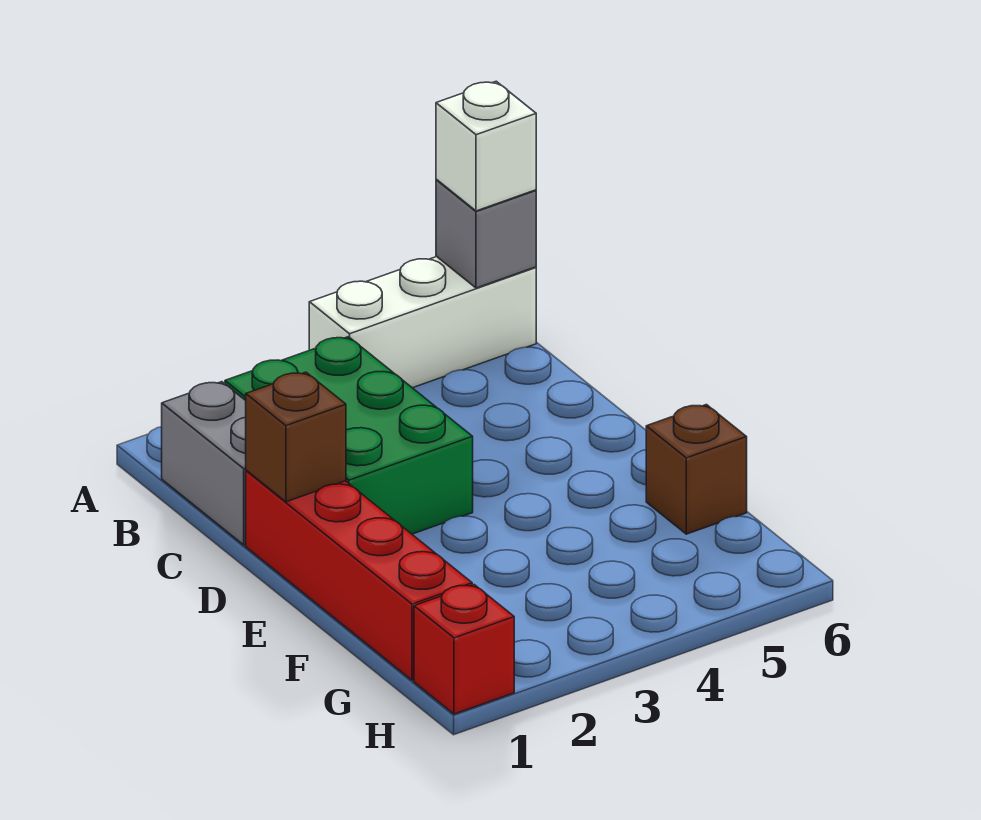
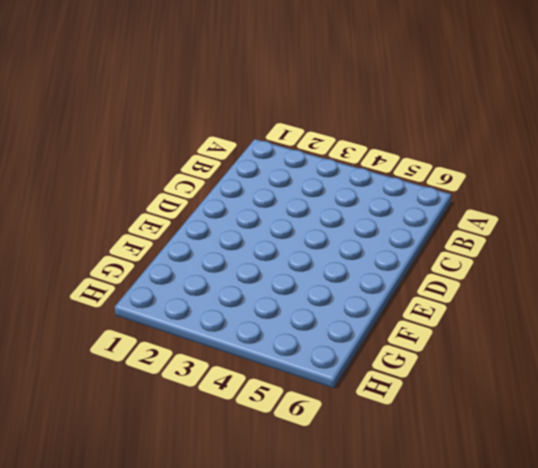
none -> white 1x3 brick [309,257,536,388]
none -> grey 1x2 brick [162,382,246,545]

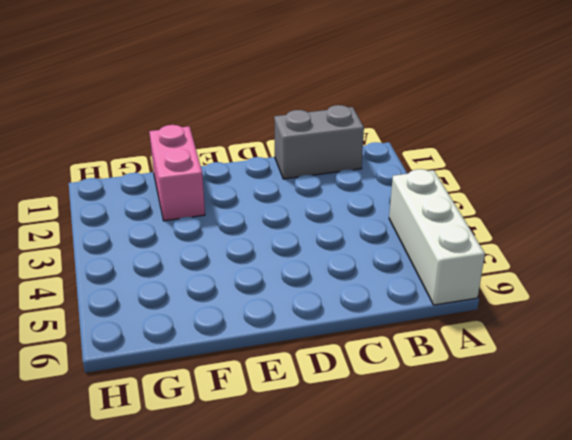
pink 1x2 brick [149,125,205,221] -> red 1x4 brick [246,470,472,680]
none -> green 2x3 brick [225,337,473,534]
none -> brown 1x1 brick [646,405,747,534]

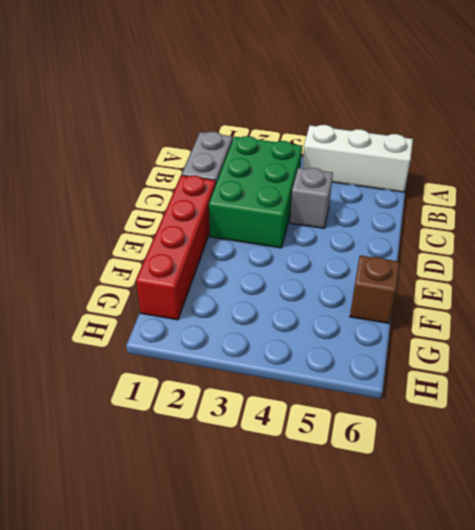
grey 1x1 brick [290,168,333,228] -> grey 1x1 brick moved to [436,180,536,288]
none -> red 1x1 brick [414,585,514,714]
none -> brown 1x1 brick [246,372,346,502]

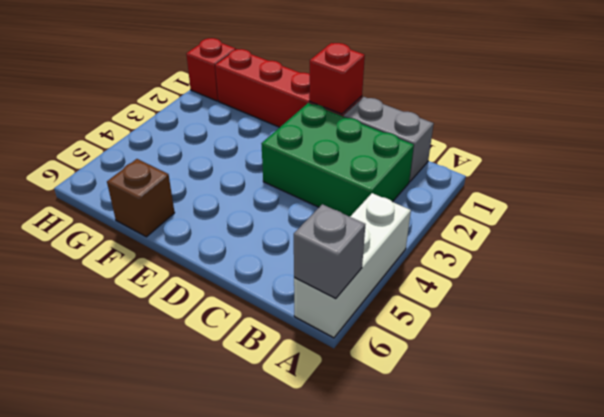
red 1x1 brick [309,43,365,114] -> brown 1x1 brick [246,372,346,502]
none -> white 1x1 brick [436,81,536,211]

